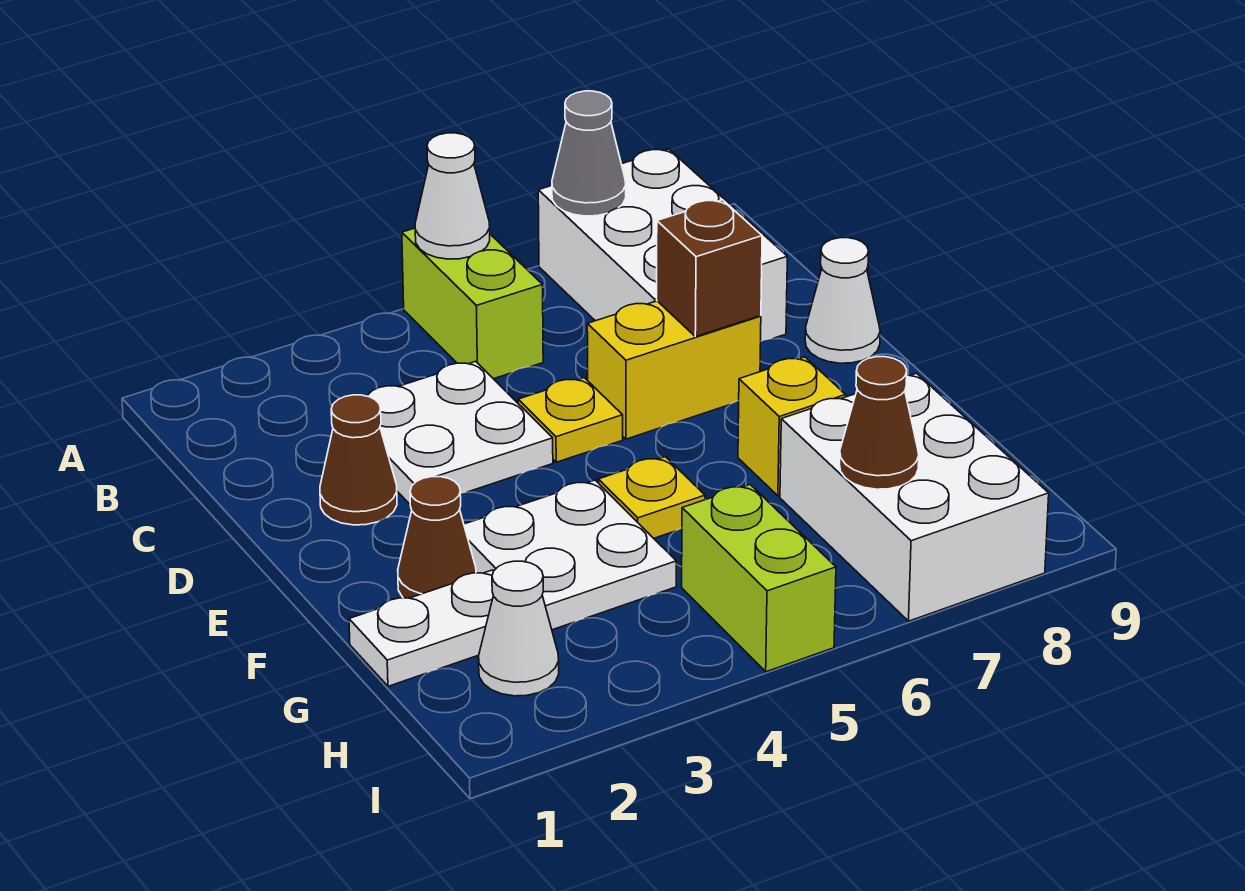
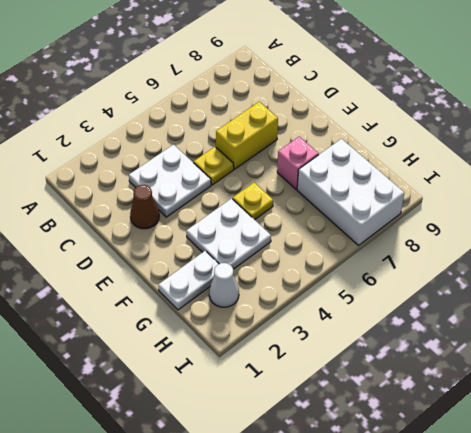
pink 1x1 brick [277,137,319,189] -> yellow 1x1 brick [738,357,846,496]
none -> lime 1x2 brick [402,228,543,379]
none -> white 2x3 brick [538,149,787,341]
none -> white 1x1 cone [805,238,880,363]

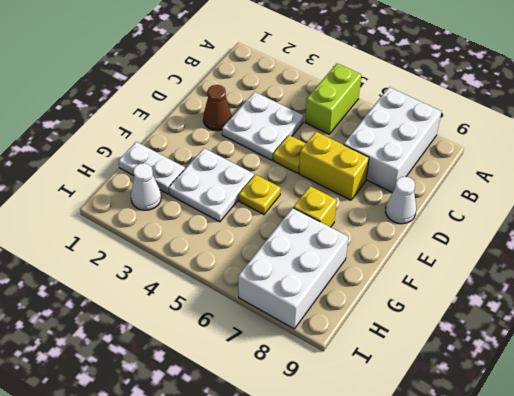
none -> brown 1x1 cone [398,477,476,598]
none -> lime 1x2 brick [682,485,836,672]
none -> white 1x1 cone [415,133,490,259]

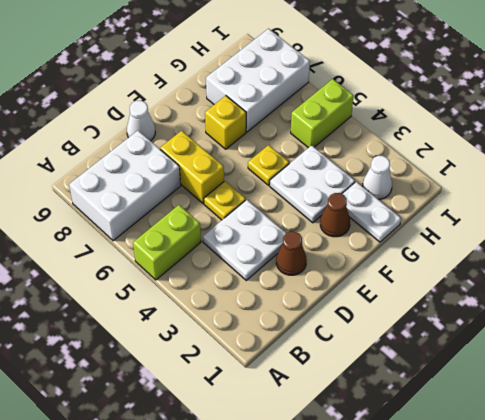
none -> white 1x1 cone [415,133,490,259]
none -> grey 1x1 cone [552,91,626,216]
none -> brown 1x1 brick [657,200,762,337]

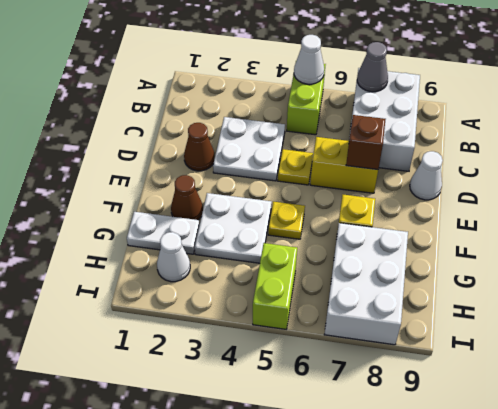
none -> brown 1x1 cone [840,357,919,489]

